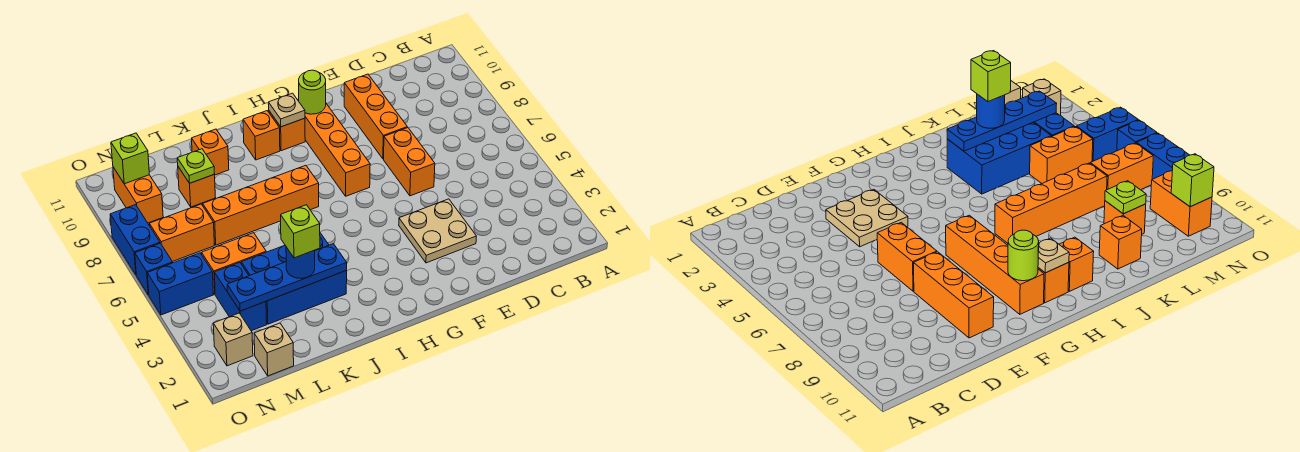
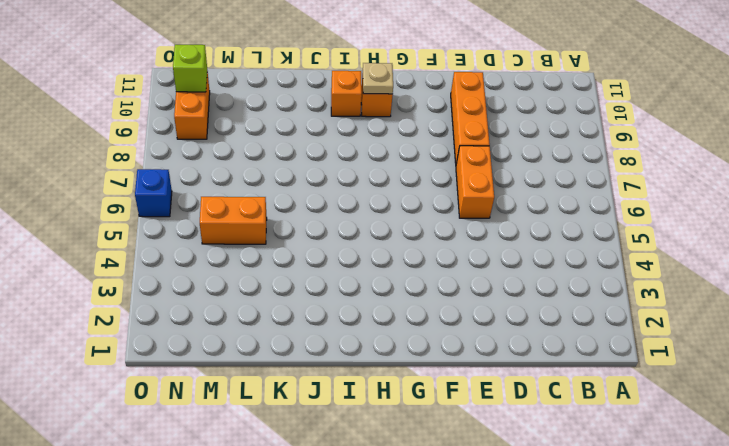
none -> tan 2x2 plate [399,199,476,263]
none -> orange 1x4 brick [298,99,370,196]
none -> orange 1x4 brick [203,165,319,245]

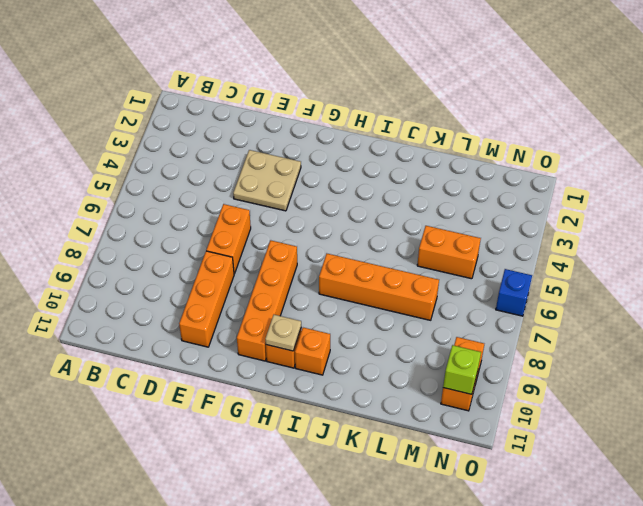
none -> blue 2x3 brick [241,233,347,324]
none -> orange 1x1 brick [192,129,229,175]
none -> orange 1x1 brick [178,167,215,207]

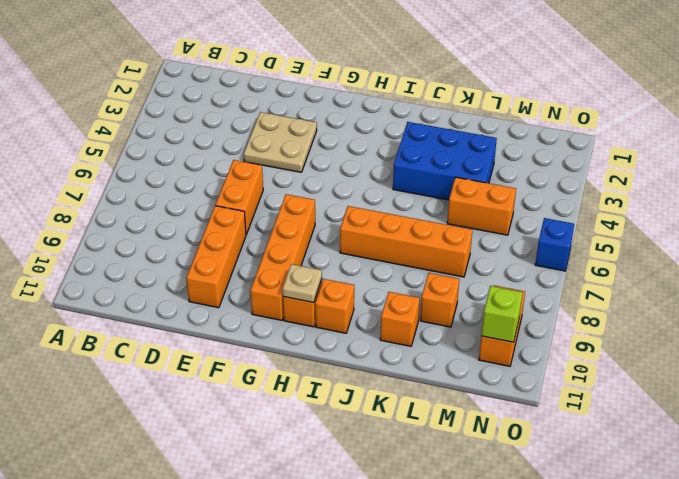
none -> tan 1x1 brick [254,323,294,376]
none -> blue 1x2 brick [214,263,267,331]
none -> orange 1x2 brick [149,204,215,262]

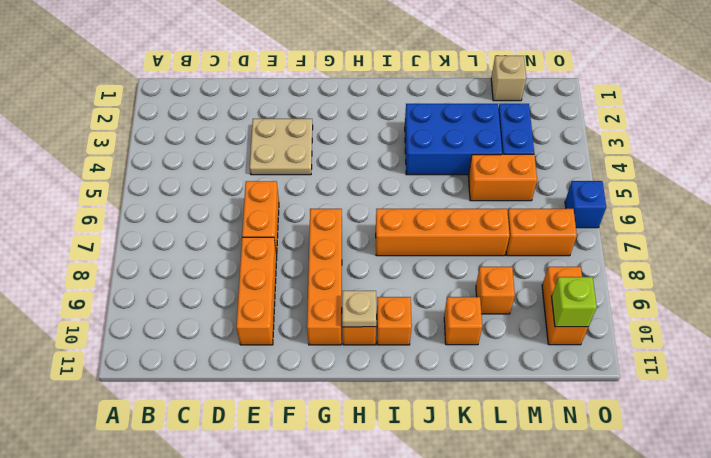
none -> tan 1x1 brick [213,313,253,366]
none -> blue 1x2 brick [147,253,213,315]
none -> blue 1x2 brick [110,205,160,275]

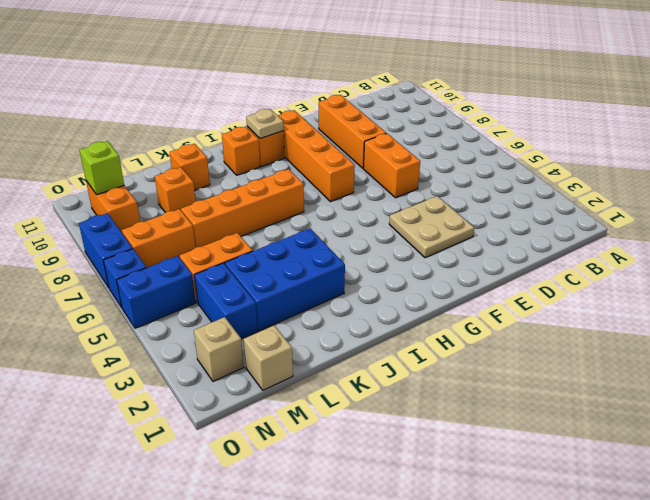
none -> lime 1x1 round brick [299,70,326,114]
none -> blue 1x4 plate [227,244,347,311]
none -> lime 1x1 plate [177,149,214,183]

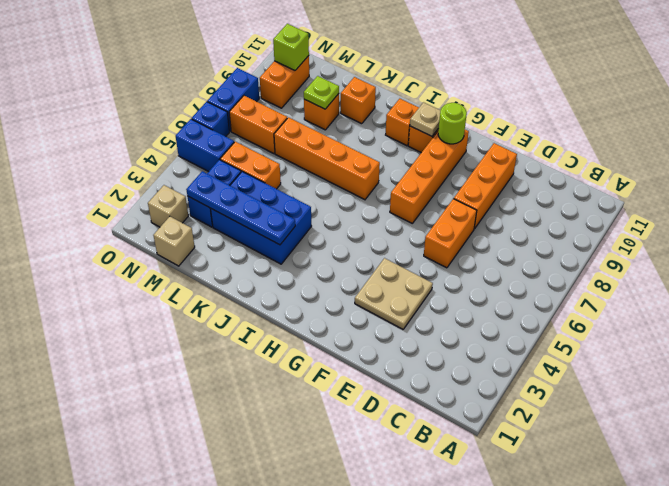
none -> blue 1x1 round brick [286,247,315,278]
none -> lime 1x1 brick [281,205,320,258]

